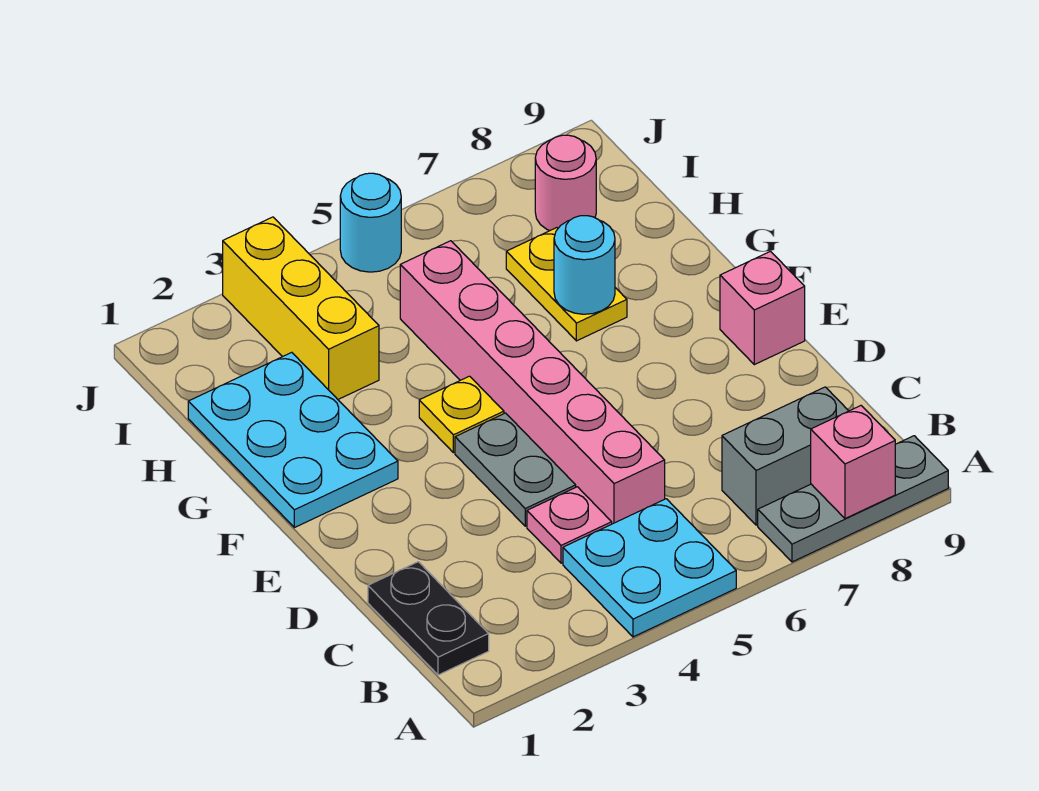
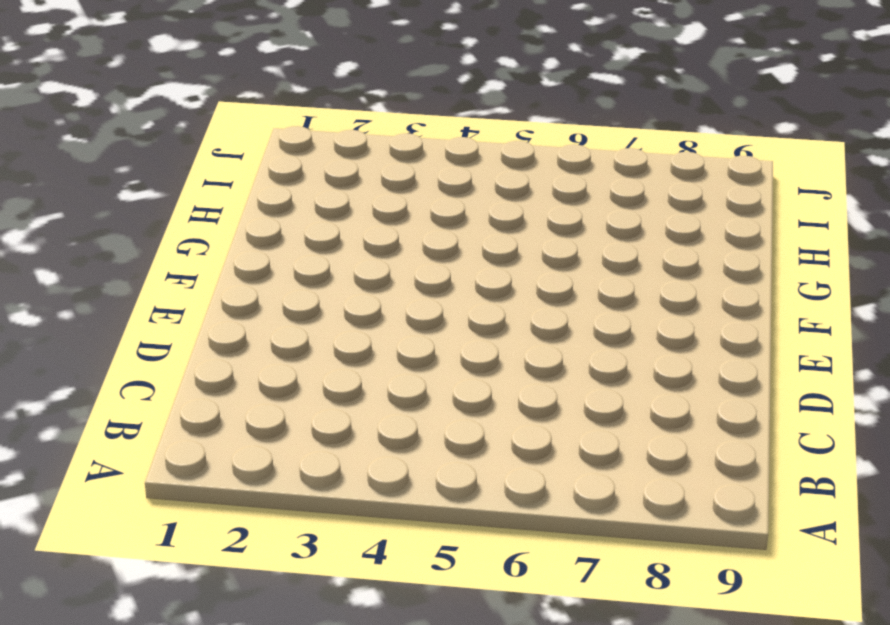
none -> cyan 2x2 plate [563,499,736,637]
none -> grey 1x3 plate [758,436,948,562]
none -> black 1x2 plate [368,562,489,675]

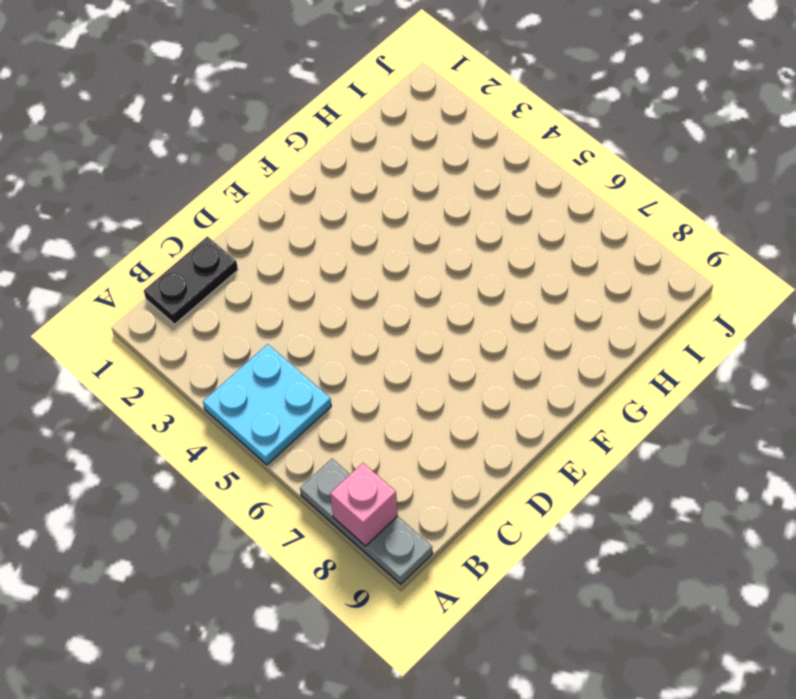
none -> grey 1x2 brick [722,387,848,525]
none -> pink 1x1 plate [527,487,612,563]
none -> pink 1x6 brick [400,241,665,524]

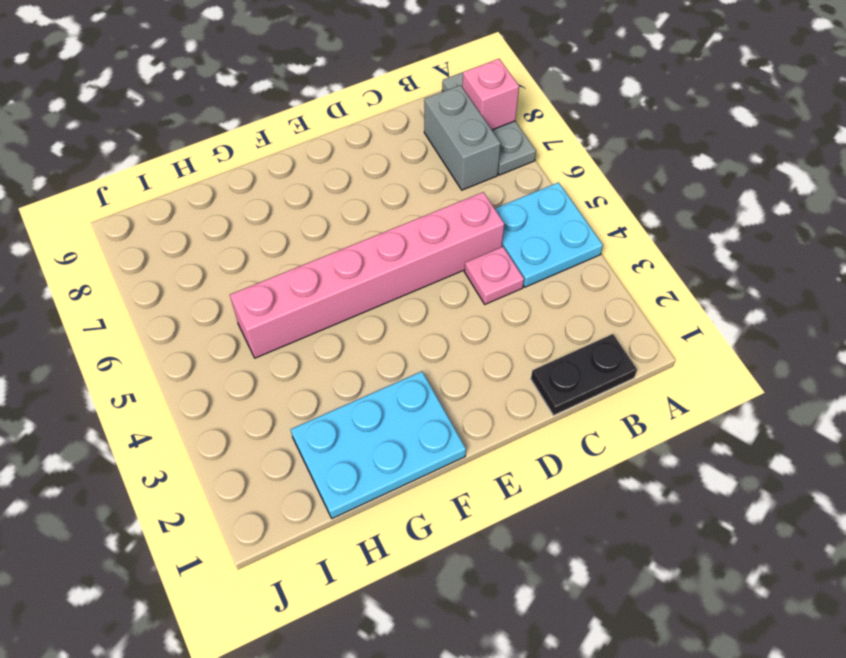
none -> grey 1x2 plate [455,413,576,526]
none -> pink 1x1 brick [720,251,805,365]
none -> yellow 1x1 plate [419,376,504,453]

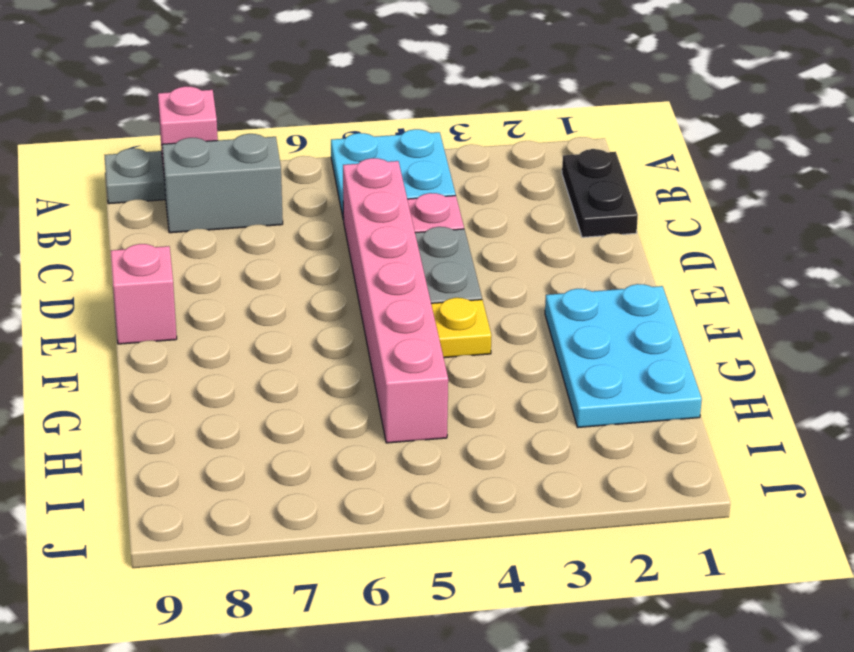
none -> yellow 1x2 plate [506,228,627,341]
none -> yellow 1x3 brick [223,217,379,399]
none -> pink 1x1 round brick [535,135,596,231]

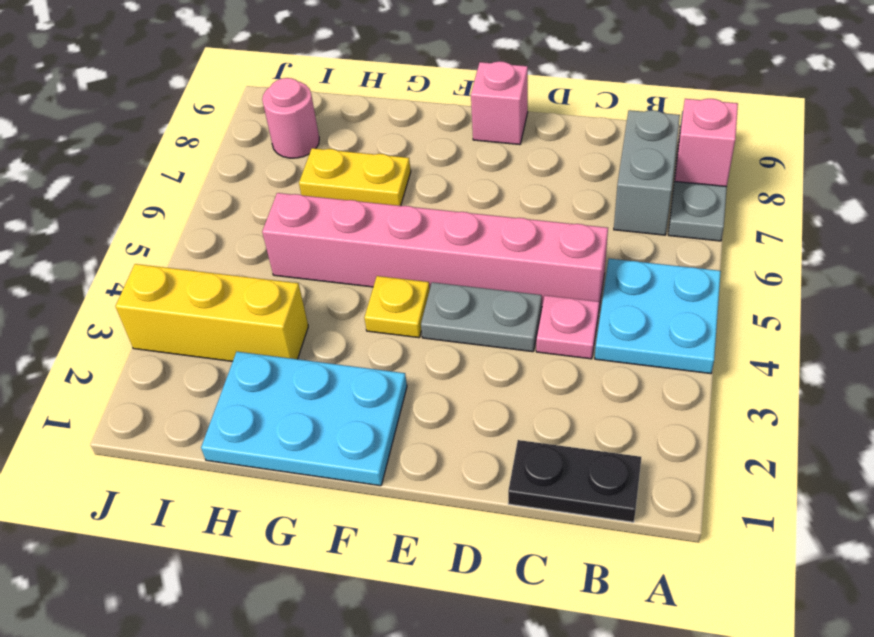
none -> cyan 1x1 round brick [340,173,401,272]
none -> cyan 1x1 round brick [554,216,615,314]

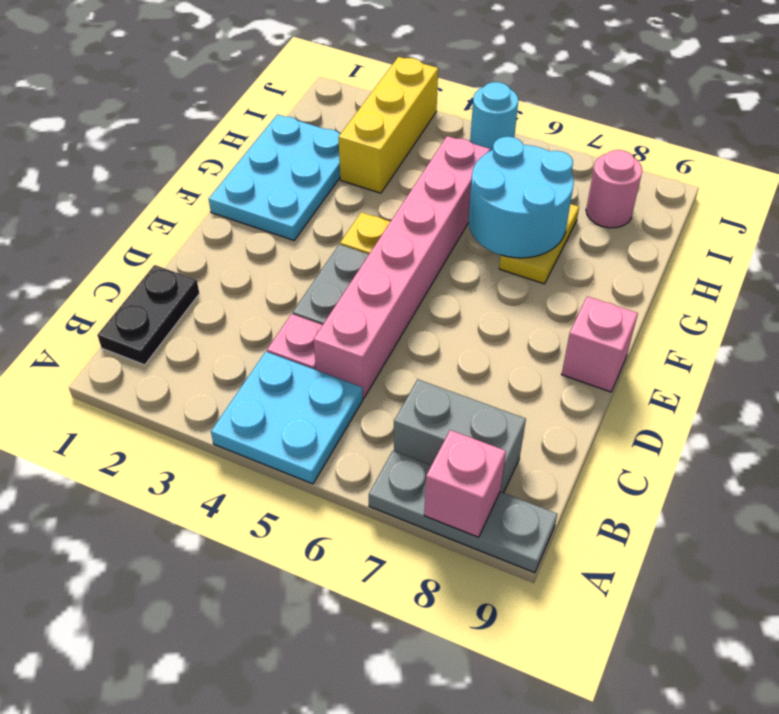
cyan 2x2 round brick [469,137,574,258] -> cyan 1x1 round brick [554,216,615,314]

